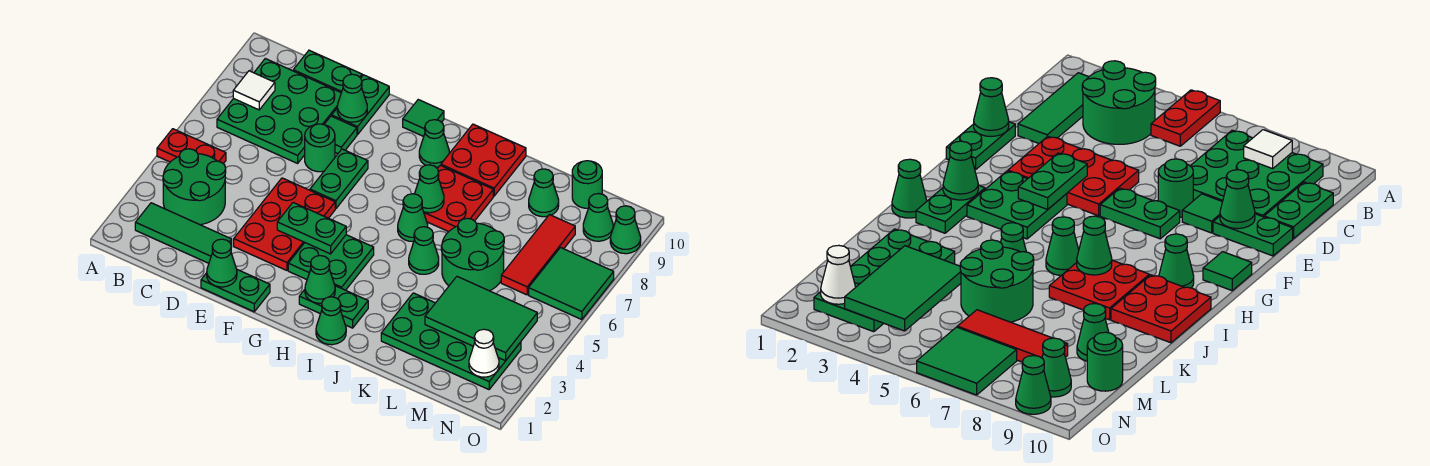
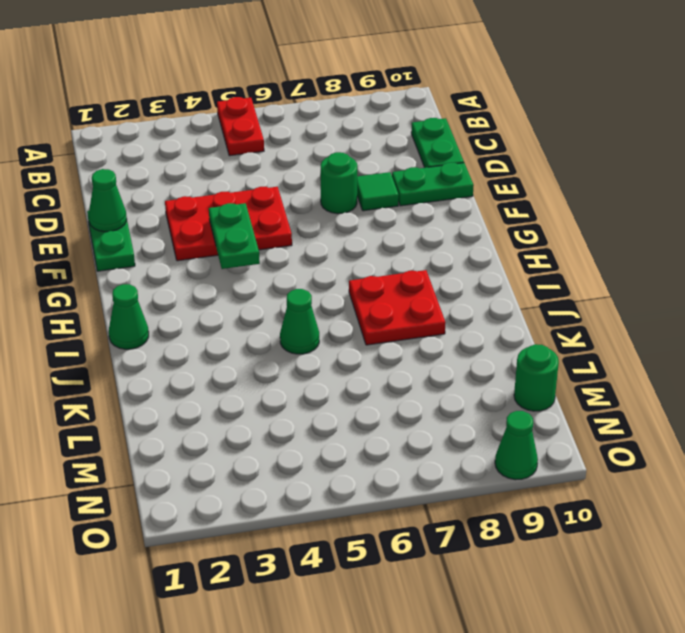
none -> green 1x3 tile [135,203,232,263]
none -> green 2x2 round brick [163,149,226,225]
none -> green 3x3 plate [217,59,341,163]
none -> green 1x2 plate [310,149,368,209]

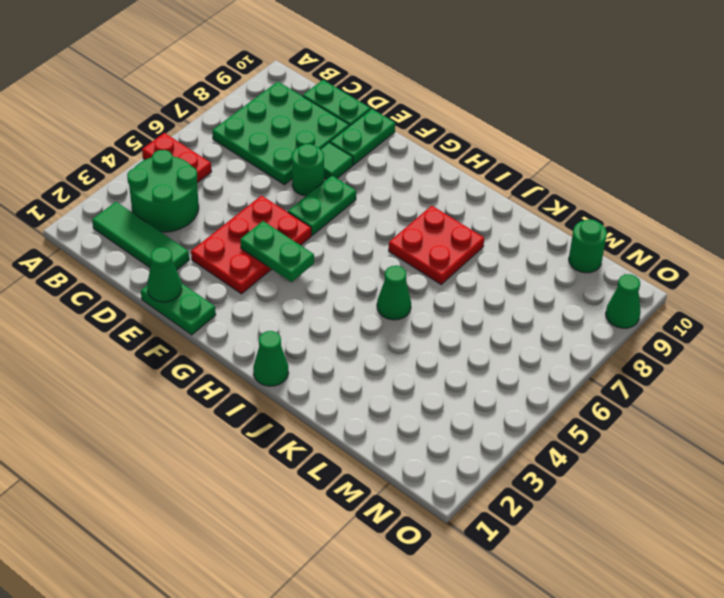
none -> green 2x2 plate [288,235,374,290]
none -> green 1x1 tile [403,100,444,137]
none -> green 1x2 plate [299,286,368,328]
none -> green 1x1 cone [419,120,449,167]

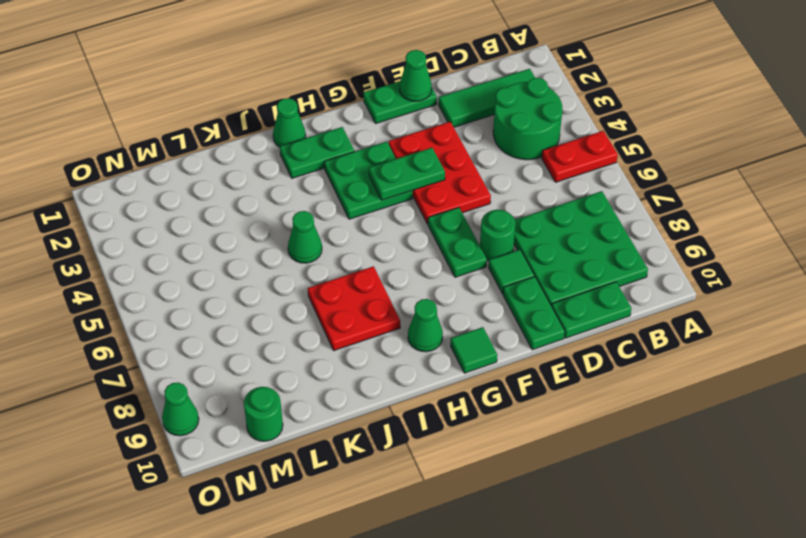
none -> green 1x1 cone [398,194,428,242]
none -> red 2x2 plate [441,124,526,196]
none -> green 2x4 plate [381,293,521,389]
none -> green 2x2 round brick [441,218,504,291]

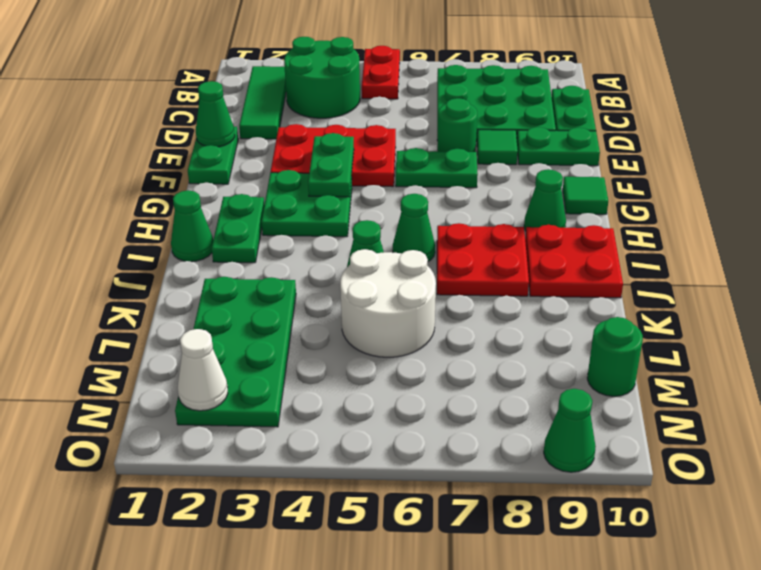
white 2x2 round brick [340,249,436,357] -> green 2x2 round brick [441,218,504,291]
none -> green 1x1 cone [529,169,559,217]
none -> red 1x3 tile [501,215,575,295]
none -> green 2x2 tile [529,248,614,320]
none -> green 1x1 cone [583,194,613,241]

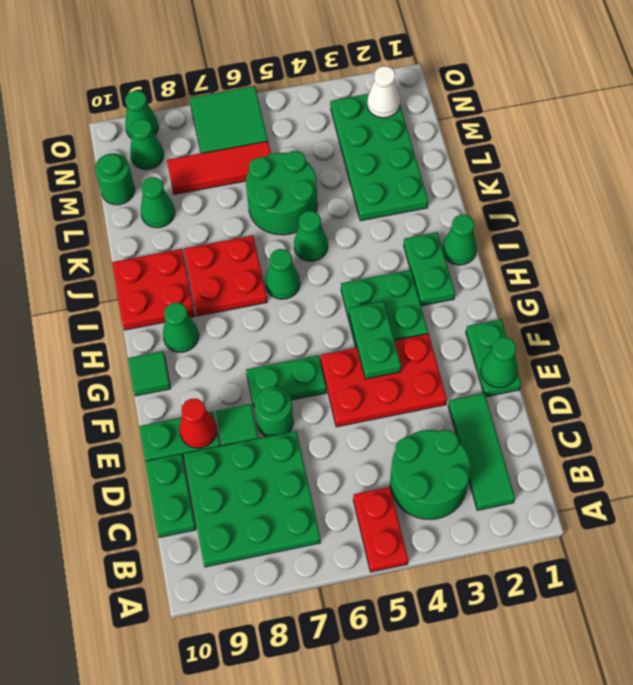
red 1x1 cone [179,399,217,448] -> green 1x1 cone [337,74,367,122]
none -> white 1x1 tile [233,71,275,110]
none -> green 1x1 cone [305,256,335,303]
none -> green 1x1 cone [415,165,444,213]
none -> green 2x3 tile [425,277,537,361]

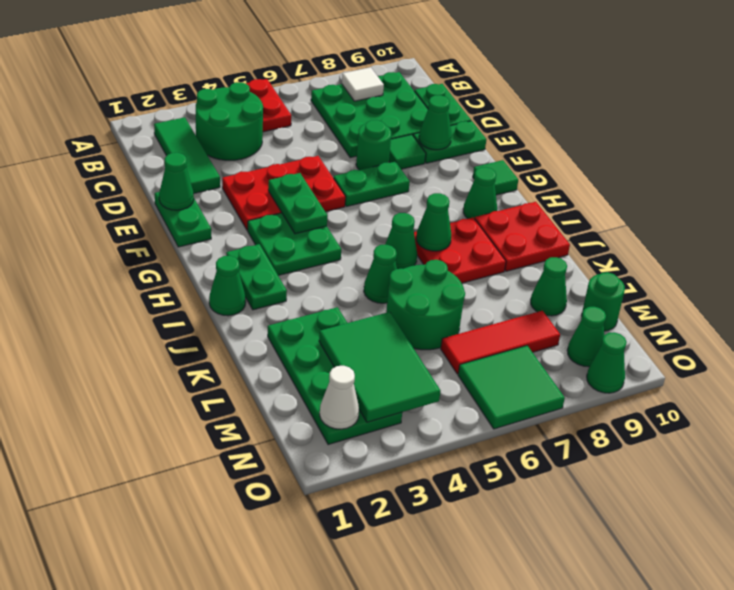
none -> green 1x1 cone [305,256,335,303]

